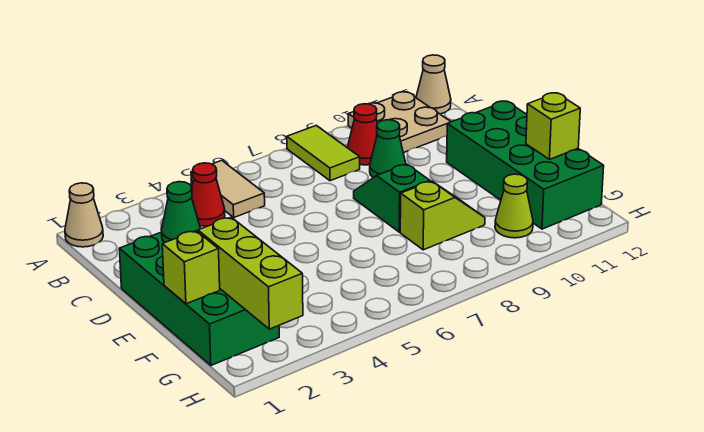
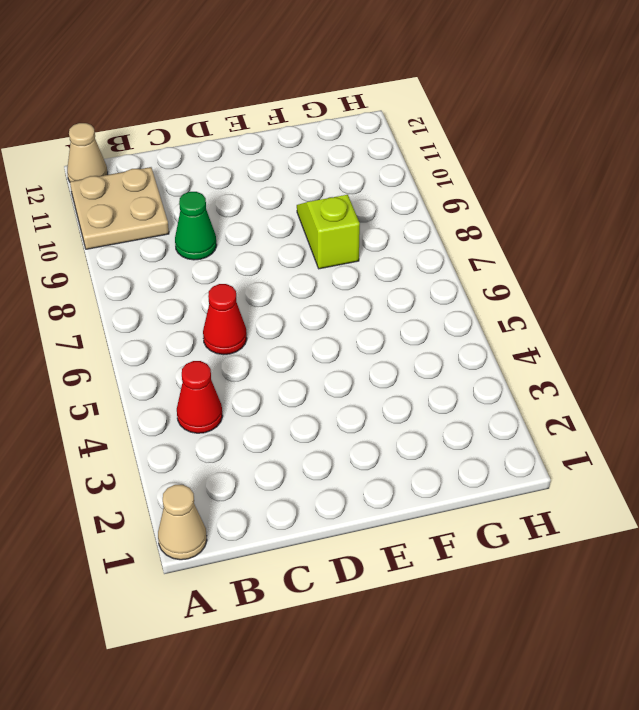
red 1x1 cone [203,284,247,355] -> red 1x1 cone moved to [347,104,377,165]
none -> tan 1x2 tile [191,160,265,217]
none -> lime 1x2 tile [287,125,360,181]
none -> green 2x4 brick [119,232,279,365]

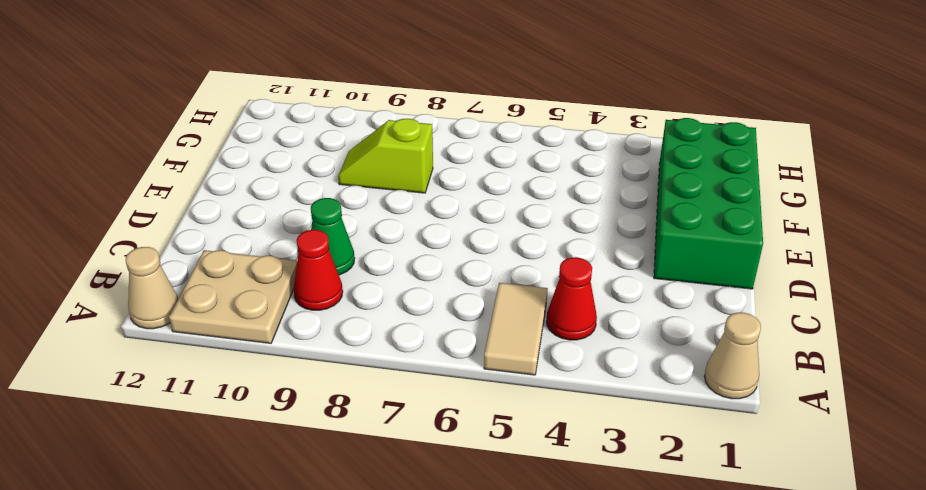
none -> lime 1x2 tile [287,125,360,181]
none -> green 1x2 slope [354,164,430,232]
none -> green 2x4 brick [447,101,604,229]

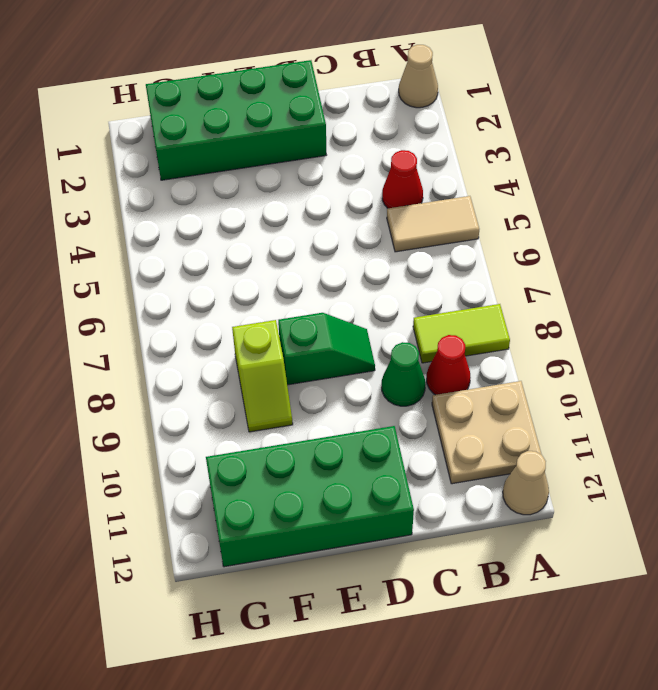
none -> lime 1x1 cone [495,174,533,238]
none -> green 1x1 cone [161,182,200,243]
none -> lime 1x1 brick [162,231,220,304]

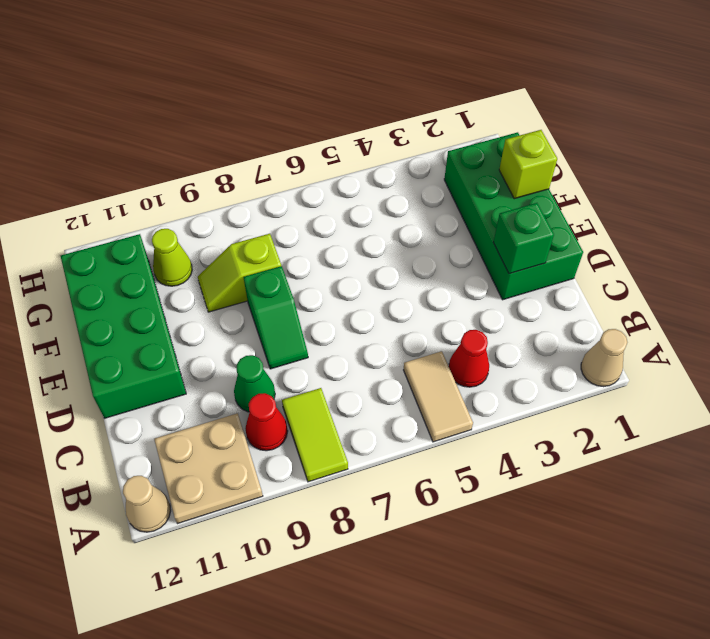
green 1x1 brick [493,203,554,274] -> green 1x1 cone [161,182,200,243]
none -> lime 1x3 brick [198,217,303,329]
none -> lime 1x1 brick [526,93,580,159]

